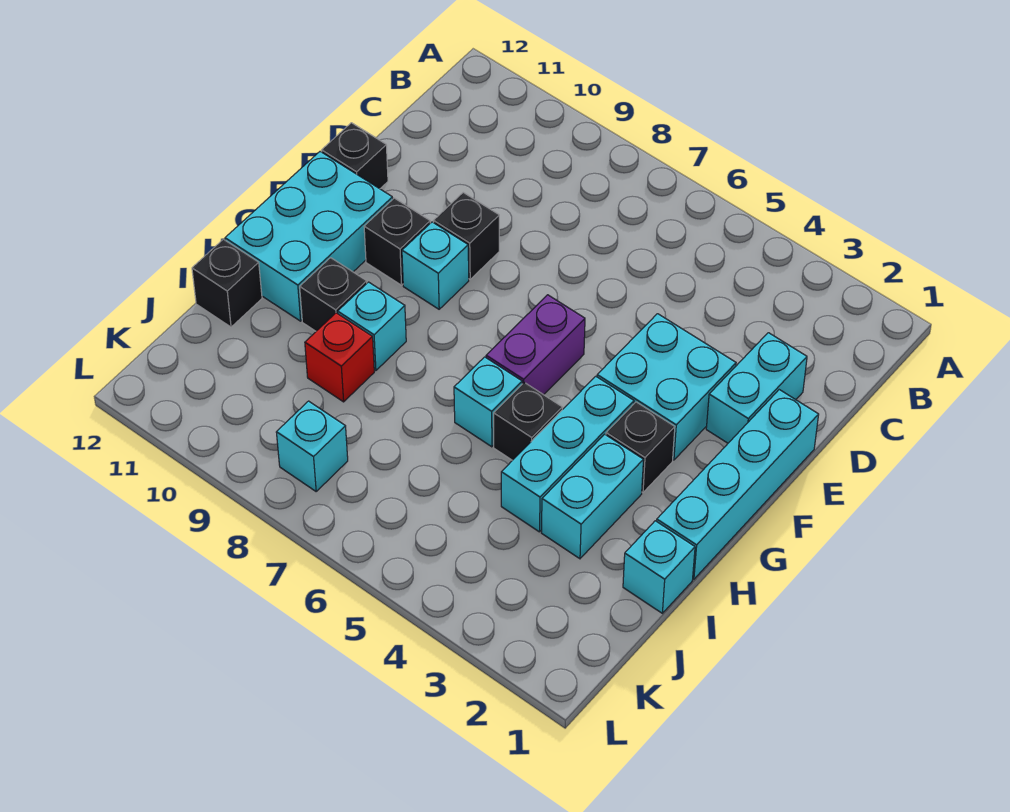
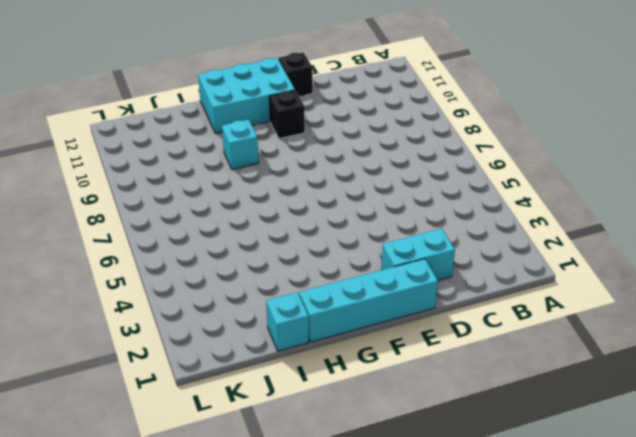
none -> cyan 2x2 brick [597,314,736,460]
none -> black 1x1 brick [434,193,499,279]
none -> purple 1x2 brick [486,295,585,395]

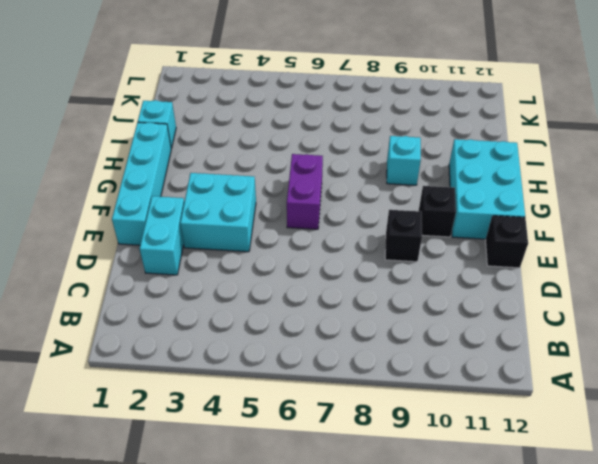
none -> cyan 1x1 brick [402,222,469,309]
none -> black 1x1 brick [606,402,675,492]
none -> cyan 1x3 brick [501,376,634,532]

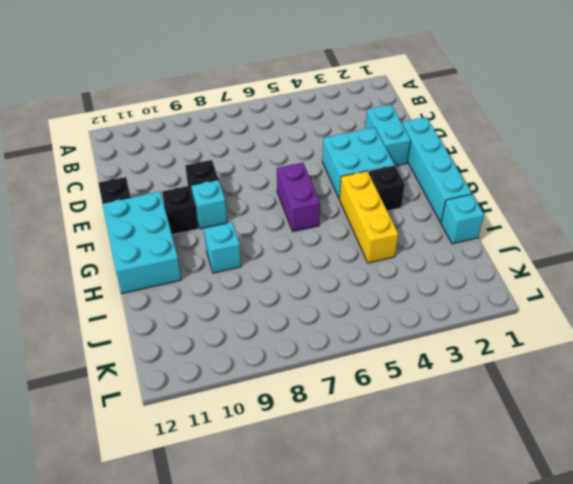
yellow 1x3 brick [340,171,398,263] -> cyan 1x3 brick [501,376,634,532]
none -> cyan 1x2 brick [542,434,643,559]
none -> black 1x1 brick [494,383,562,460]
none -> cyan 1x1 brick [454,357,522,447]

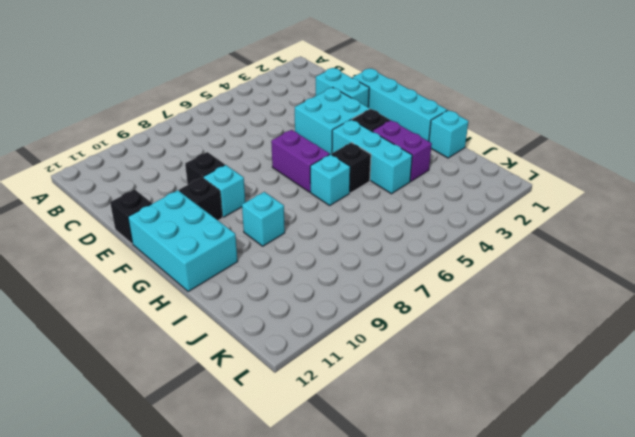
purple 1x2 brick [372,120,432,181] -> cyan 1x2 brick [542,434,643,559]
none -> black 1x1 brick [300,258,367,331]
none -> red 1x1 brick [305,313,374,402]
none -> black 1x1 brick [192,239,262,327]

